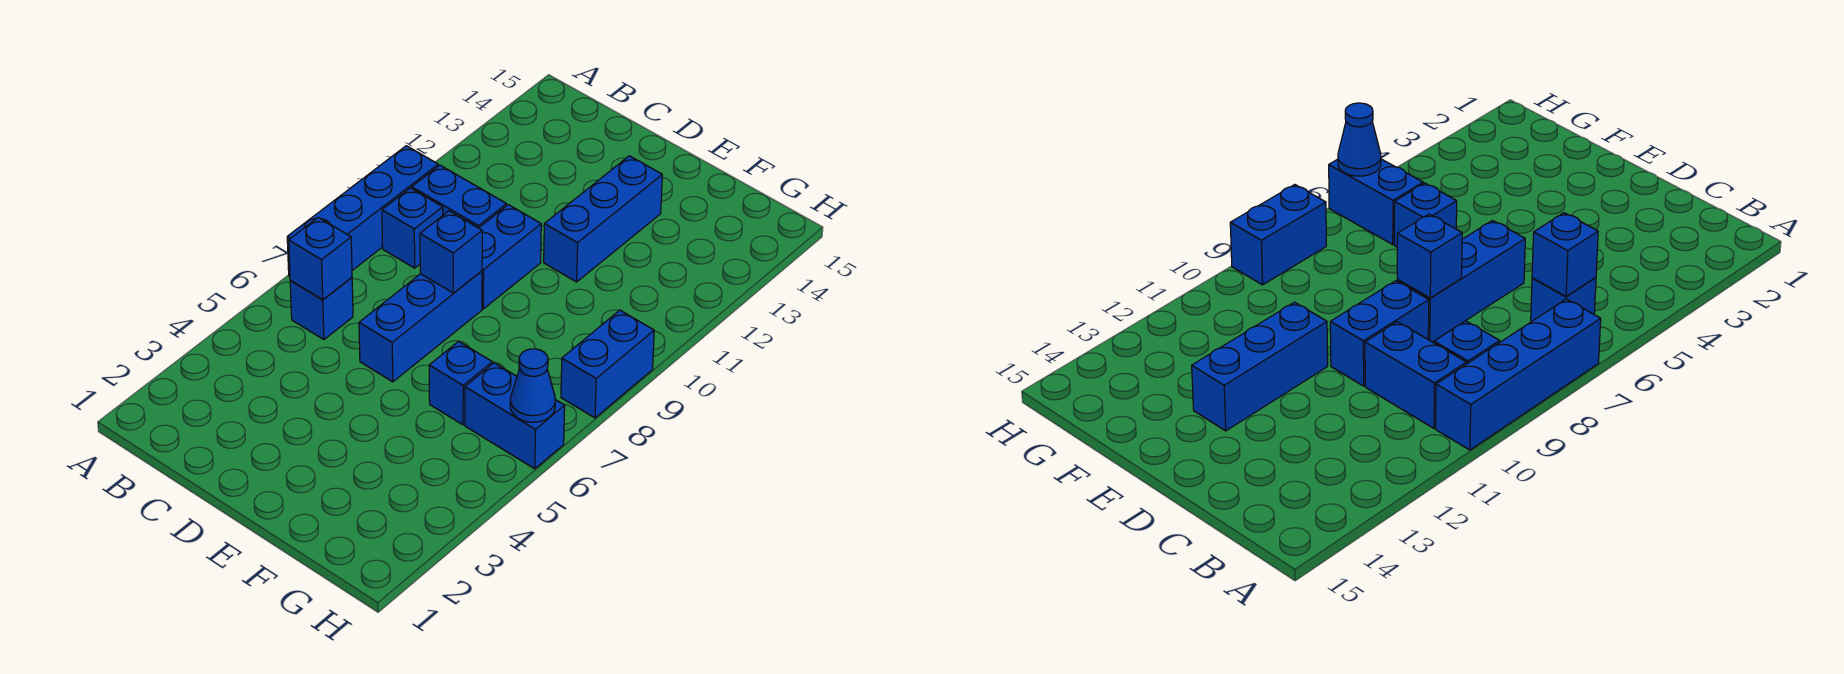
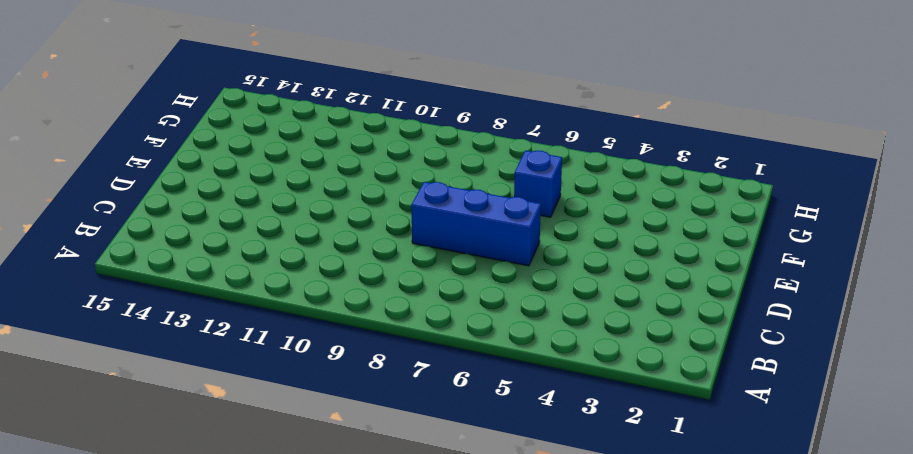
none -> blue 1x4 brick [287,146,438,276]
none -> blue 1x1 brick [290,278,353,340]
none -> blue 1x1 brick [382,188,443,268]

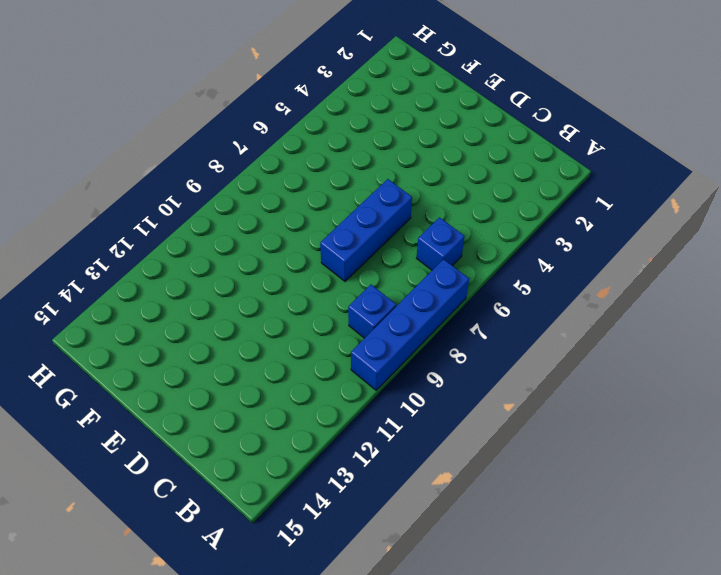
none -> blue 1x2 brick [412,165,507,228]
none -> blue 1x2 brick [479,205,541,309]
none -> blue 1x3 brick [544,156,662,282]

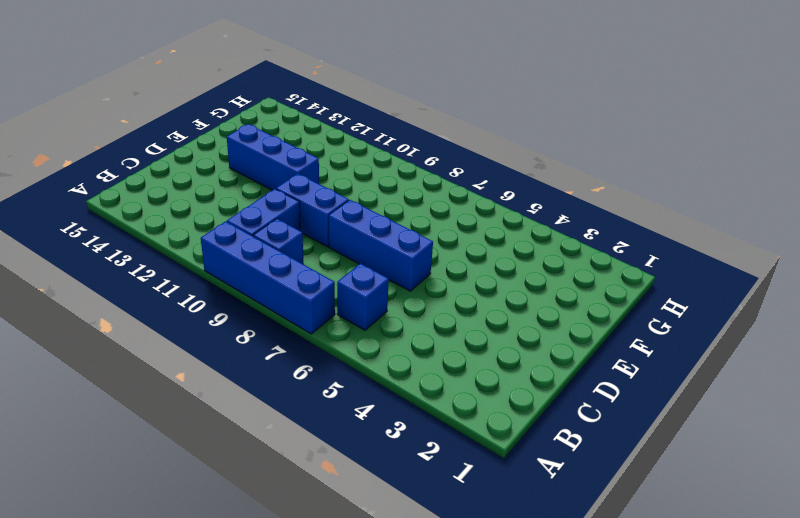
none -> blue 1x1 brick [429,342,492,425]
none -> blue 1x2 brick [465,363,565,469]
none -> blue 1x2 brick [561,310,654,418]

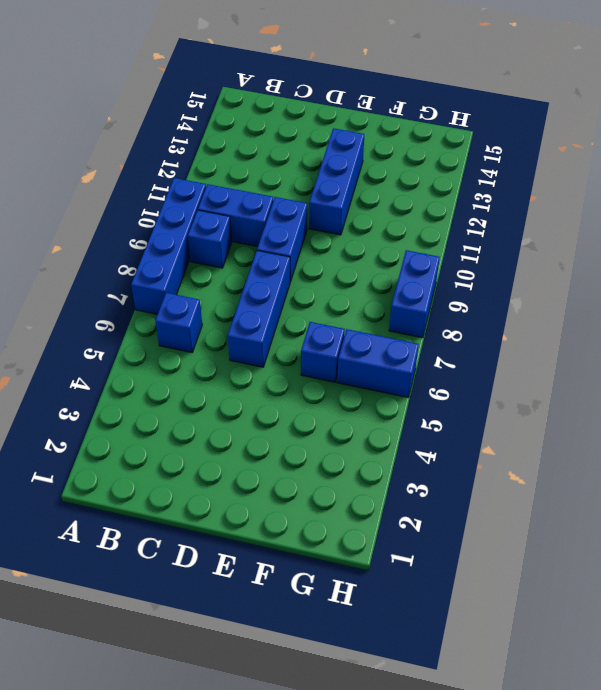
none -> blue 1x1 brick [289,217,352,300]
none -> blue 1x1 brick [420,211,482,293]
none -> blue 1x1 cone [510,349,555,422]

